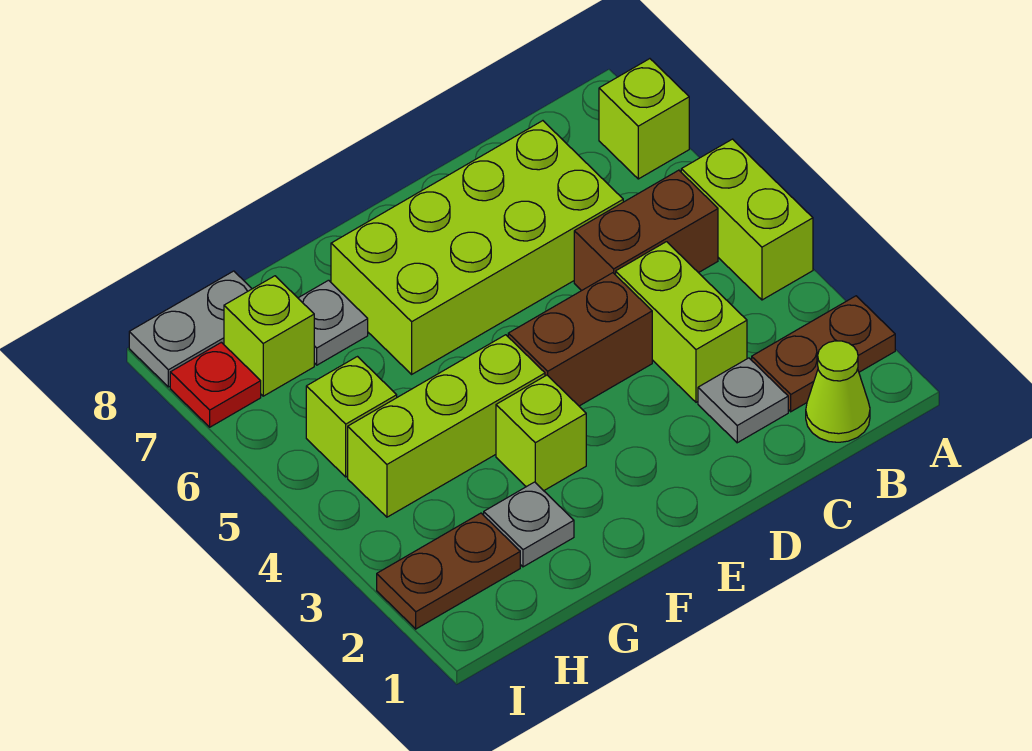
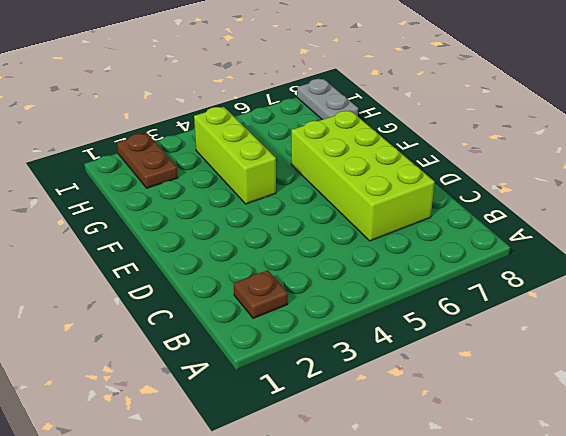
brown 1x1 plate [234,270,288,318] -> brown 1x2 plate [752,296,895,412]
none -> lime 1x2 brick [681,139,813,300]
none -> lime 1x1 brick [599,59,689,179]
none -> lime 1x1 cone [806,341,870,442]

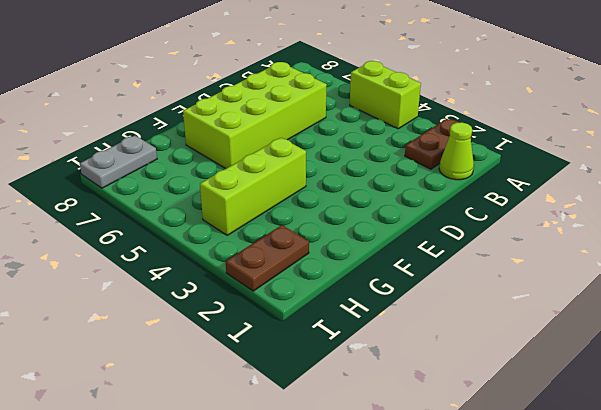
none -> lime 1x1 brick [599,59,689,179]
none -> brown 1x2 brick [574,170,718,291]
none -> grey 1x1 plate [698,358,788,443]

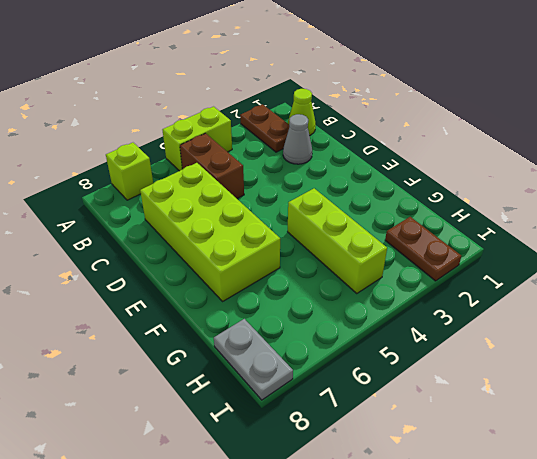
grey 1x1 cone [283,114,312,164] -> grey 1x1 plate [698,358,788,443]
none -> lime 1x2 brick [616,242,747,402]
none -> brown 1x2 brick [508,273,652,406]
none -> lime 1x1 brick [496,375,586,491]

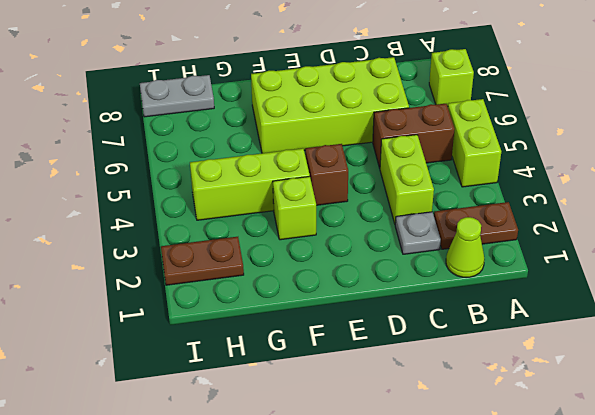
brown 1x1 brick [305,144,348,205] -> brown 1x2 brick [508,273,652,406]
none -> grey 1x1 plate [484,482,574,567]
none -> grey 1x1 plate [298,280,368,365]
none -> lime 1x1 brick [306,357,397,477]

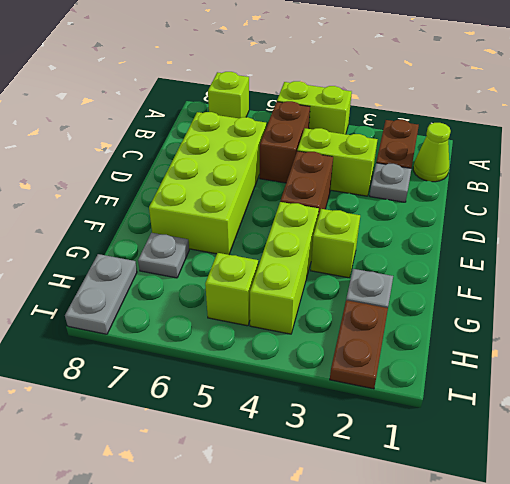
none -> lime 1x1 brick [224,276,314,396]
none -> red 1x1 plate [170,342,261,427]

